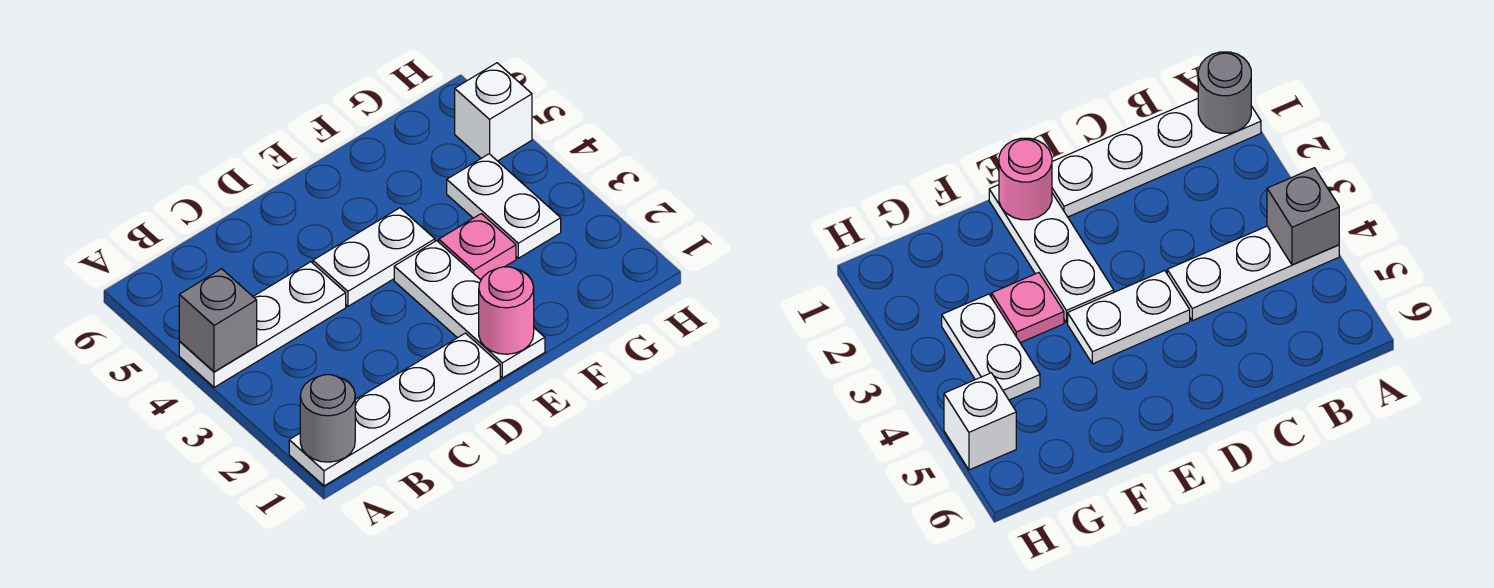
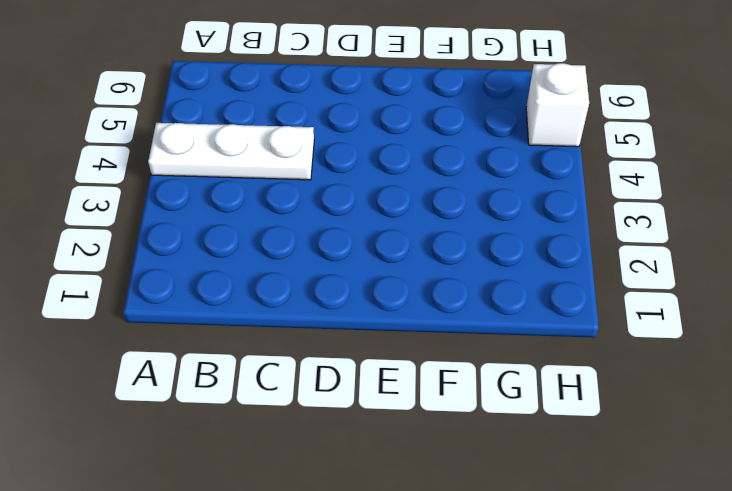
none -> white 1x4 plate [289,333,500,486]
none -> white 1x2 plate [313,208,435,306]

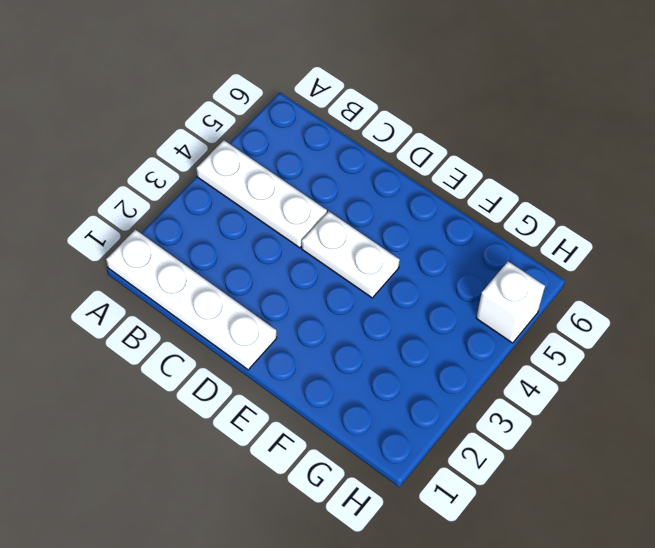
none -> white 1x3 plate [394,241,545,378]
none -> pink 1x1 plate [439,214,516,280]

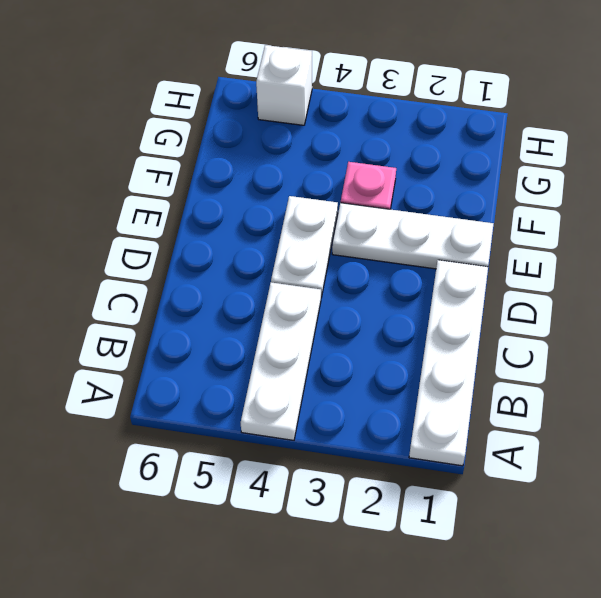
none -> white 1x2 plate [447,154,561,258]
none -> grey 1x1 round brick [300,375,355,462]

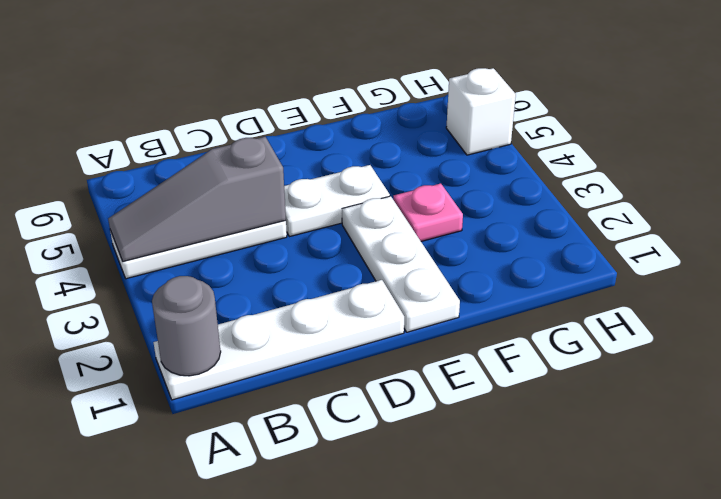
grey 1x3 slope [108,137,286,261] -> grey 1x1 brick [179,269,257,372]
none -> white 1x2 plate [447,154,561,258]
none -> pink 1x1 round brick [479,267,534,354]

